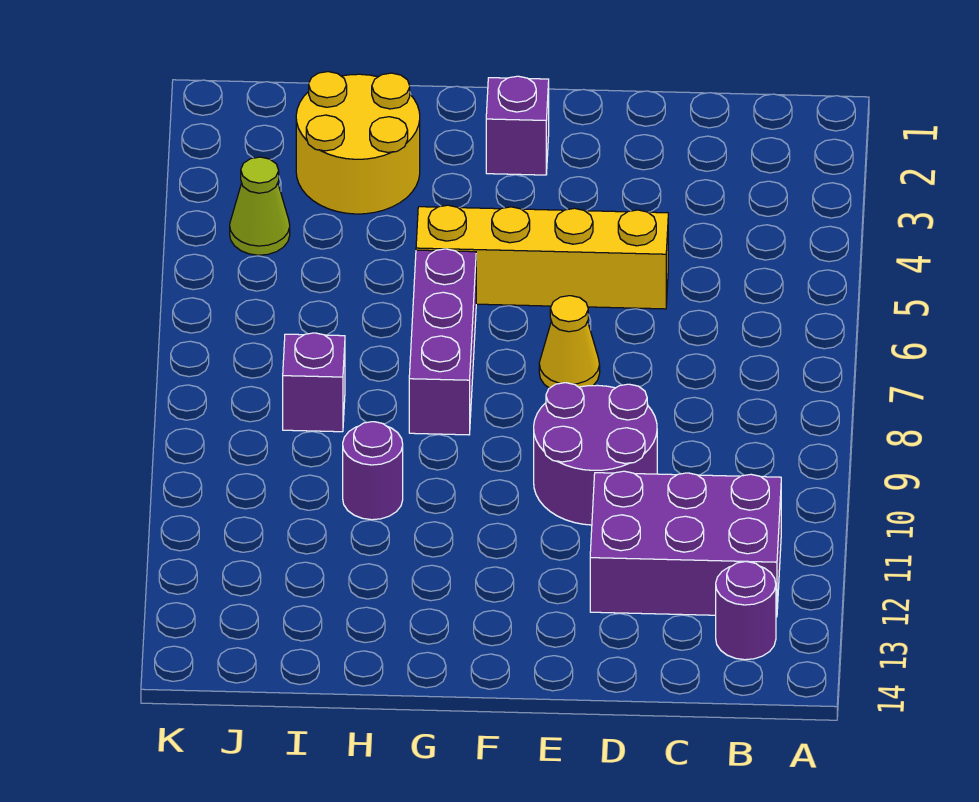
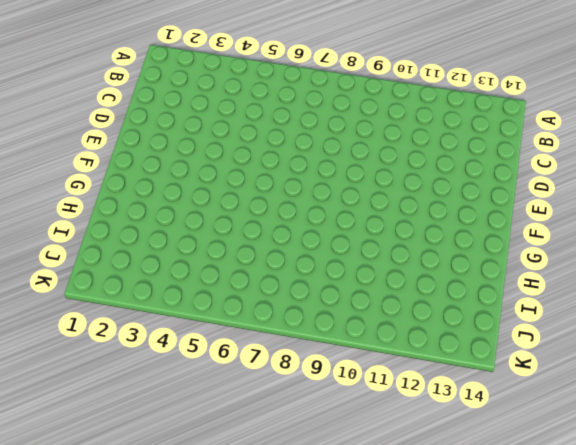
none -> purple 2x3 brick [590,471,781,617]
none -> purple 1x1 round brick [716,561,776,660]

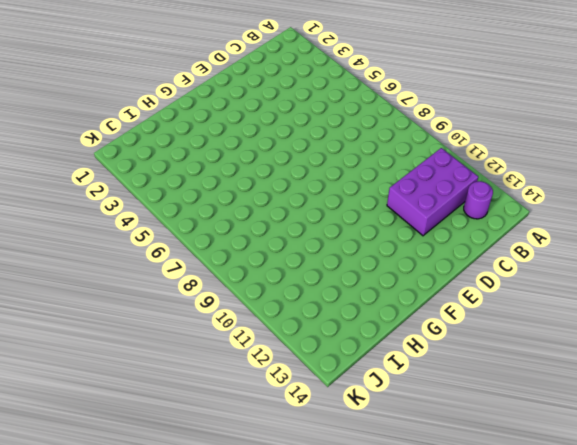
none -> yellow 1x4 brick [416,205,668,309]
none -> purple 2x2 round brick [534,383,657,525]

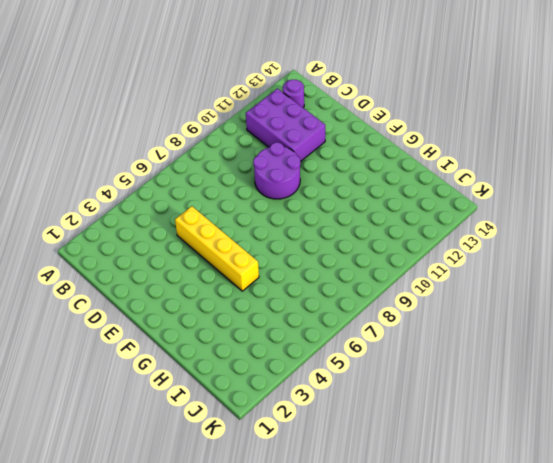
none -> yellow 1x1 cone [539,296,600,388]
none -> purple 1x1 brick [486,76,549,175]

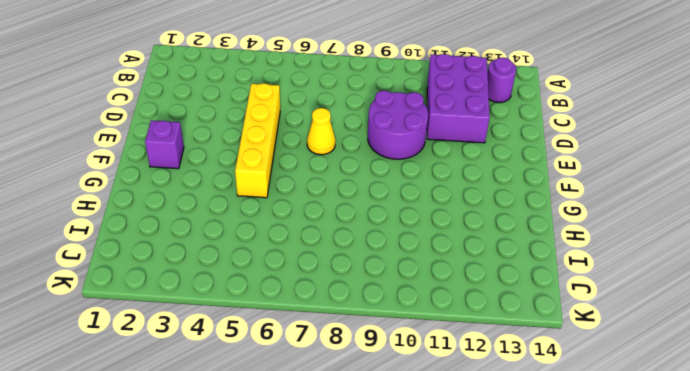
none -> purple 1x3 brick [409,249,476,435]
none -> yellow 2x2 round brick [296,72,420,214]

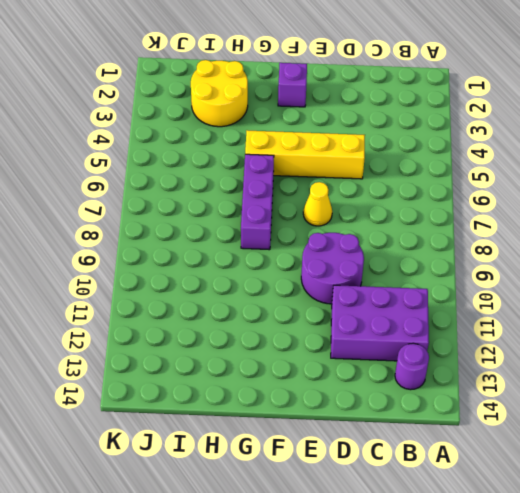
none -> purple 1x1 round brick [343,422,403,520]
none -> purple 1x1 brick [283,333,345,432]

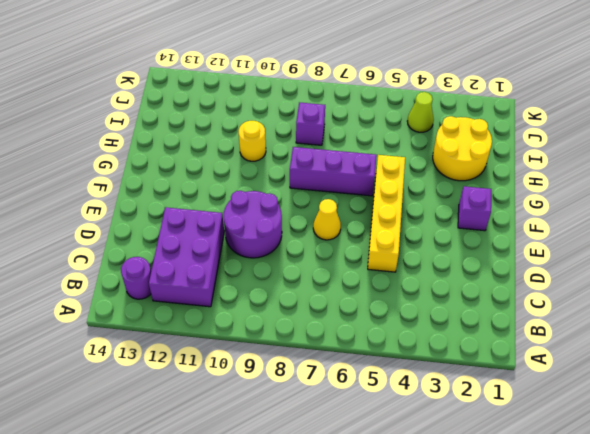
yellow 1x1 round brick [239,121,266,161] -> purple 1x1 round brick [343,422,403,520]

